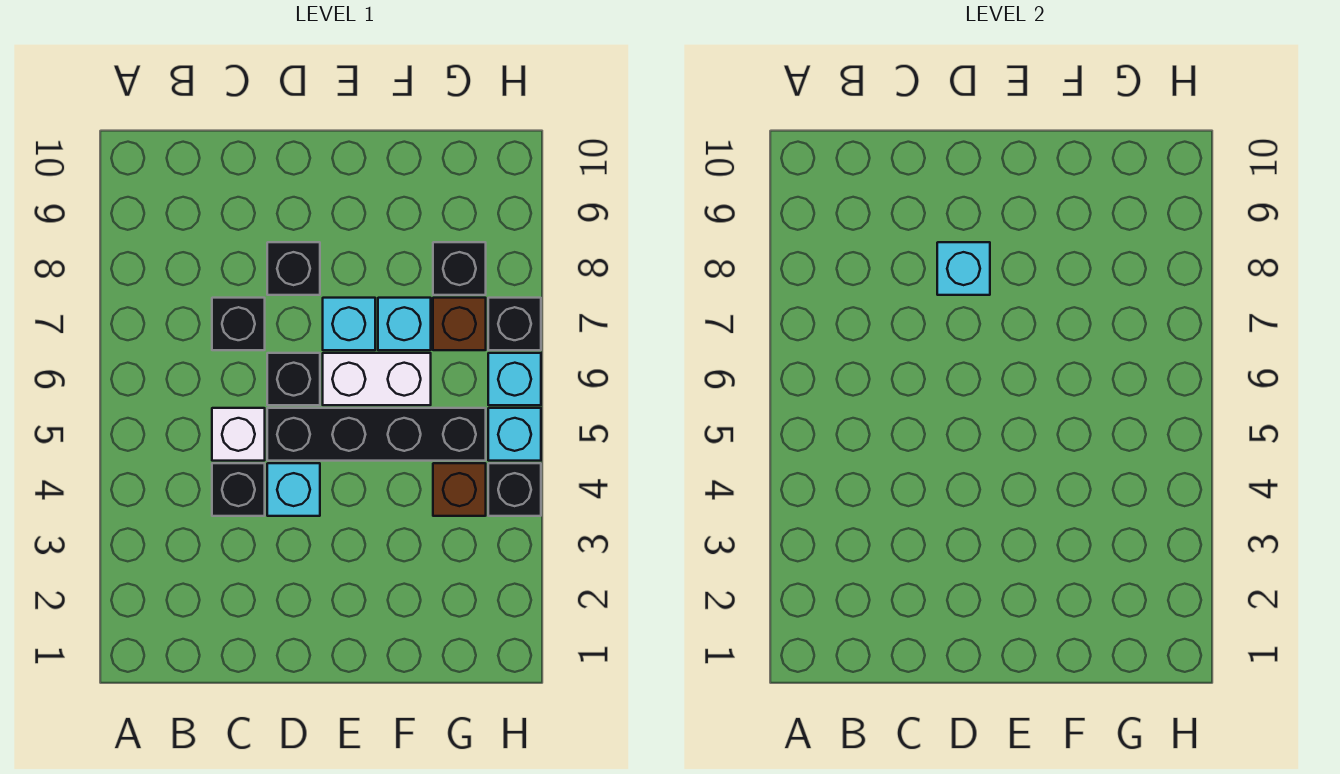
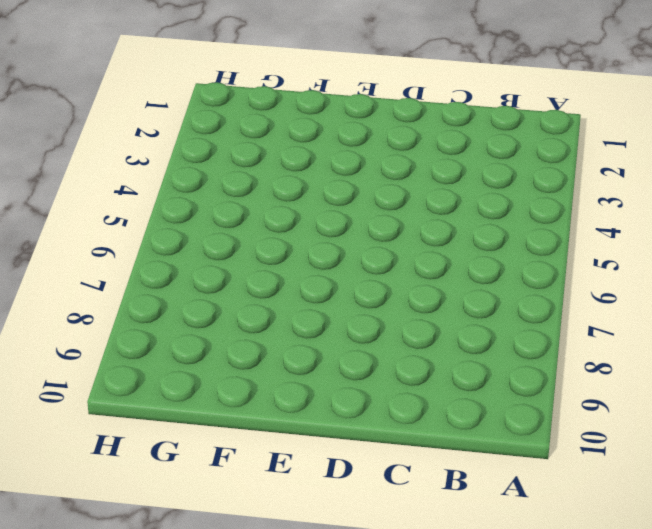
none -> black 1x1 brick [212,463,265,516]
none -> white 1x1 brick [212,408,265,461]
none -> black 1x1 brick [212,298,265,350]

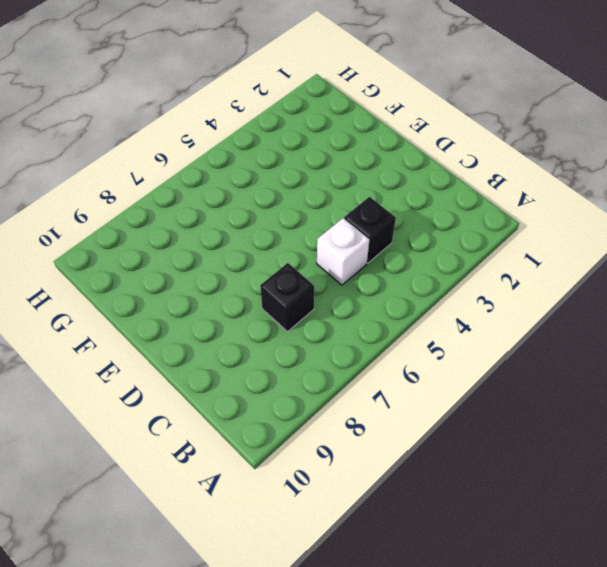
none -> cyan 1x1 brick [267,463,320,516]
none -> black 1x4 brick [267,408,486,461]
none -> black 1x1 brick [267,353,320,405]

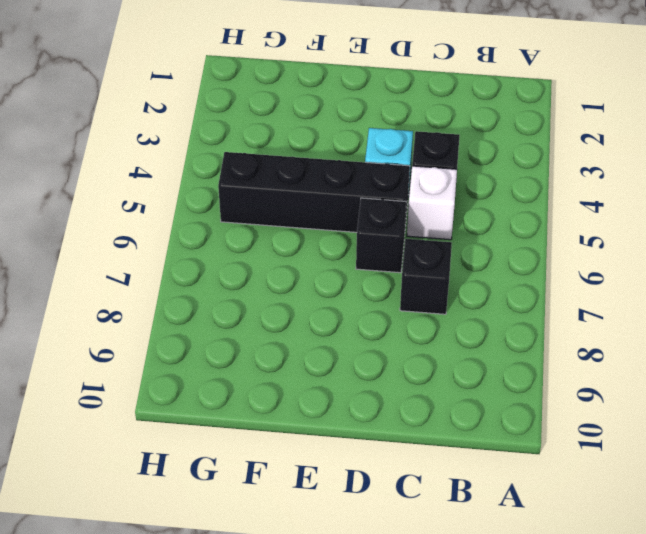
none -> black 1x1 brick [267,242,320,295]
none -> white 1x2 brick [323,353,431,405]
none -> cyan 1x1 brick [323,298,375,350]

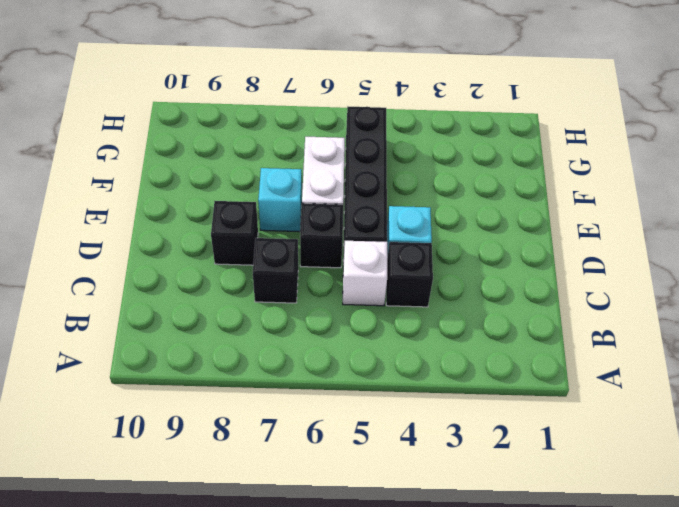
none -> cyan 1x1 brick [378,298,431,350]
none -> brown 1x1 brick [433,463,486,516]
none -> brown 1x1 brick [433,298,486,350]

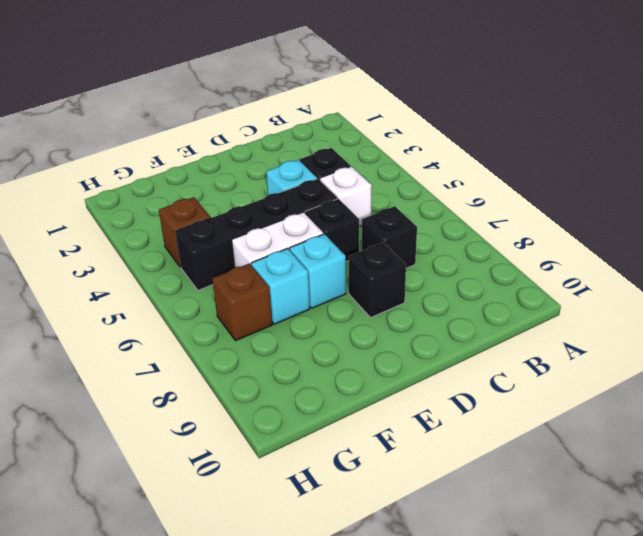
none -> black 1x1 brick [433,242,486,295]
none -> black 1x1 brick [488,463,541,516]
none -> cyan 1x1 brick [488,408,541,461]

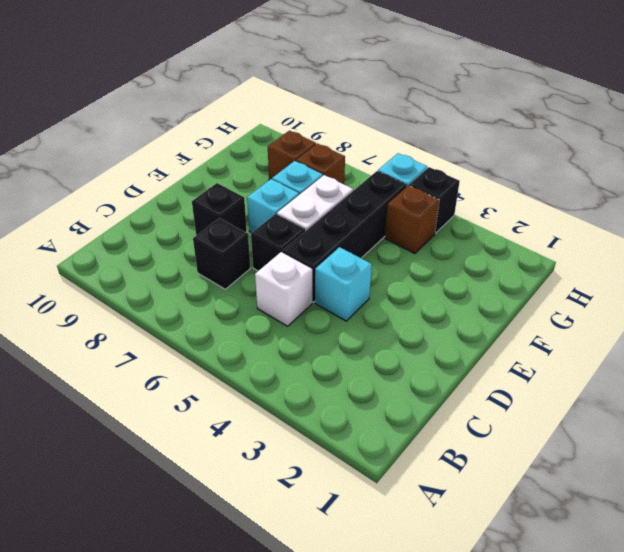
brown 1x1 brick [268,131,316,180] -> black 1x1 brick [433,242,486,295]
none -> black 1x1 brick [212,463,265,516]
none -> cyan 1x1 brick [488,353,541,405]
none -> black 1x1 brick [488,298,541,350]

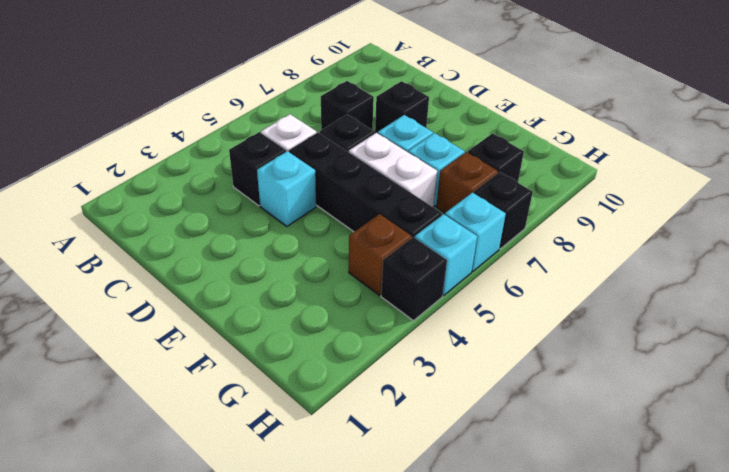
none -> cyan 1x1 brick [937,242,990,295]

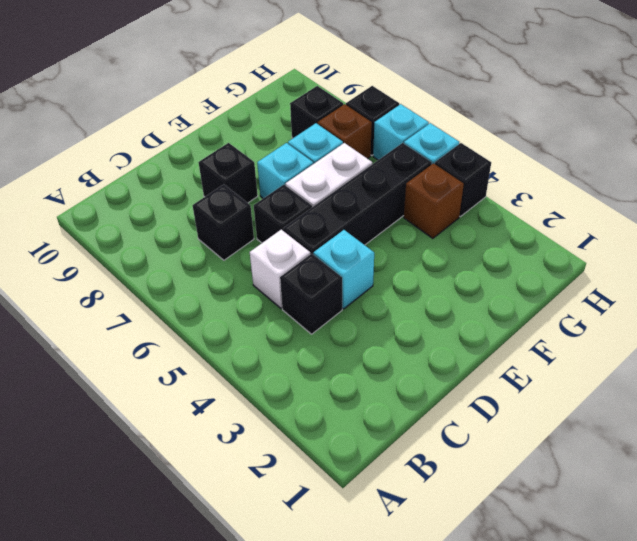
none -> cyan 1x1 brick [937,242,990,295]

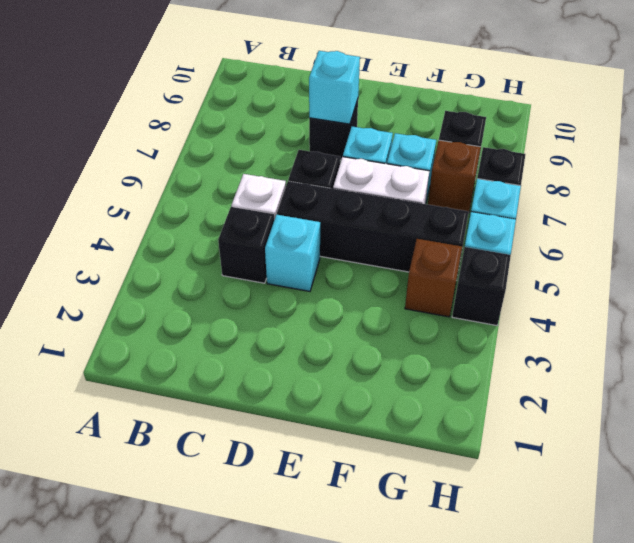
none -> black 1x1 brick [212,298,265,350]

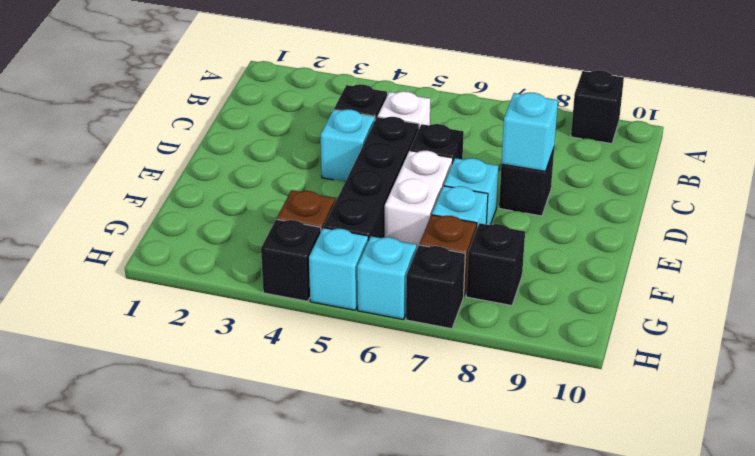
black 1x1 brick [571,70,624,144] -> black 1x1 brick moved to [212,298,265,350]

